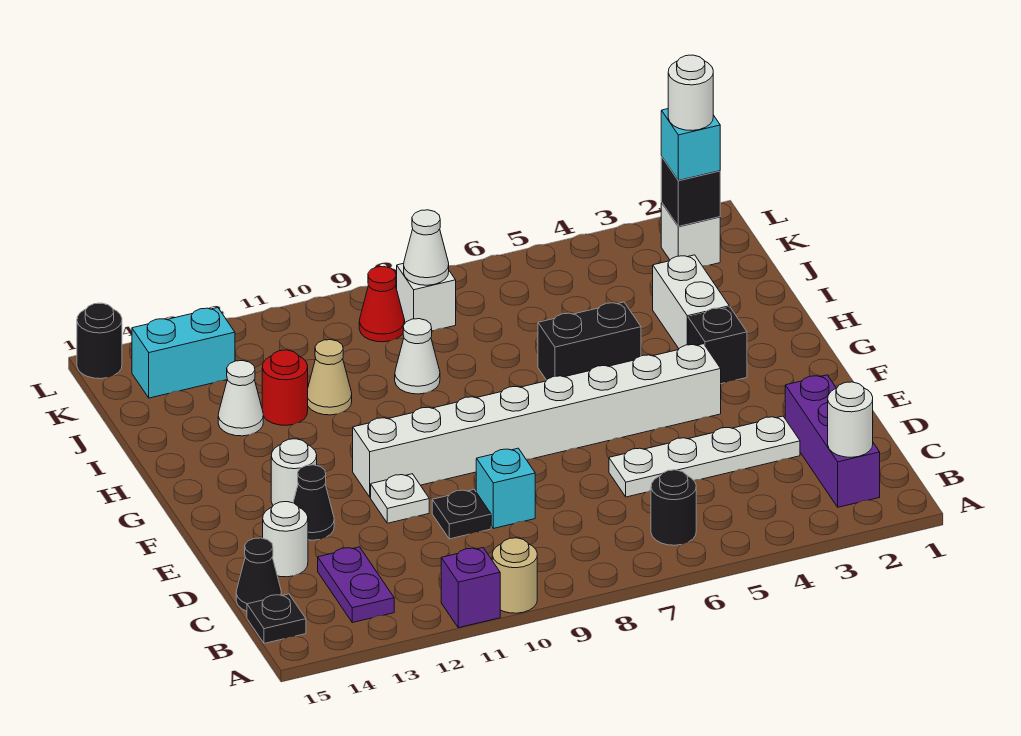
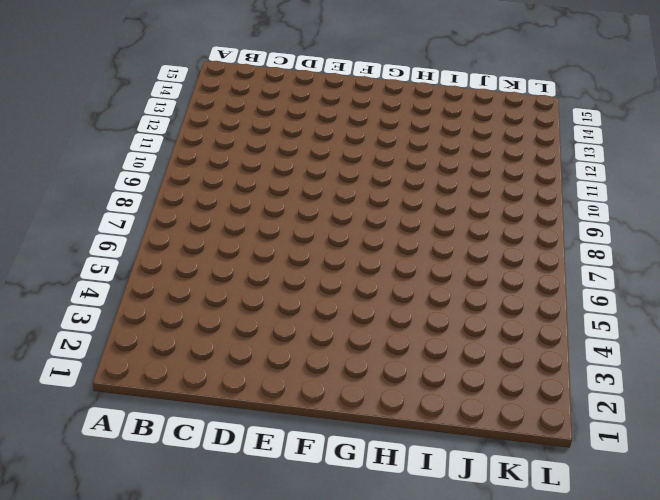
none -> tan 1x1 round brick [492,538,537,613]
none -> purple 1x1 brick [441,548,500,628]
none -> purple 1x3 brick [785,375,880,507]
none -> black 1x1 round brick [651,470,696,545]

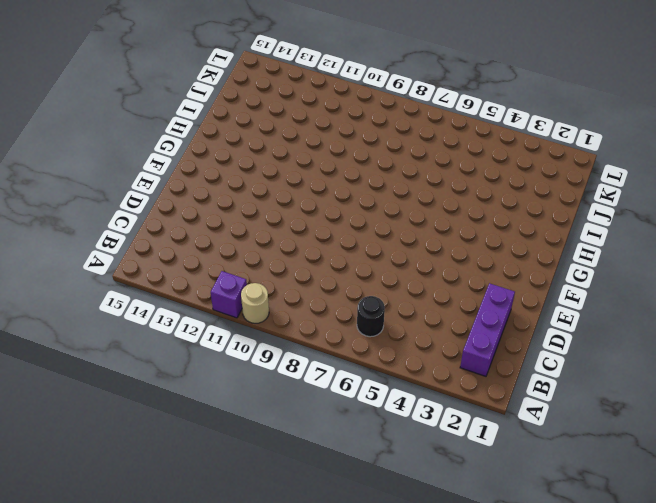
none -> purple 1x2 plate [318,547,394,623]
none -> black 1x1 plate [247,594,306,643]
none -> black 1x1 cone [236,538,281,611]
none -> white 1x4 plate [609,416,800,497]

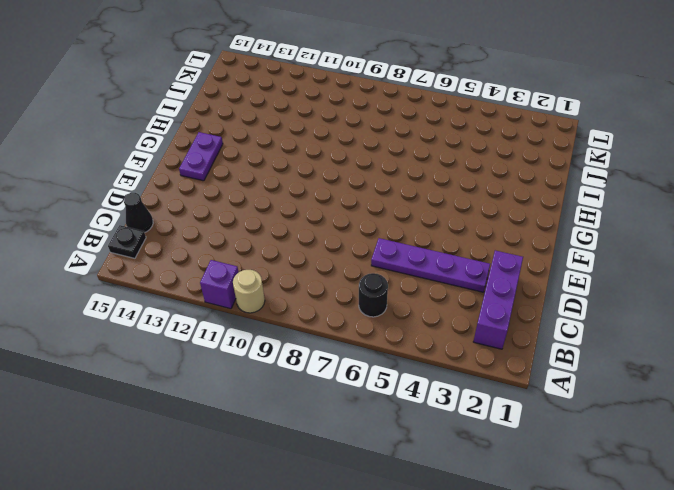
purple 1x4 plate [371,238,490,292] -> white 1x4 plate [609,416,800,497]
purple 1x2 plate [179,132,223,181] -> purple 1x2 plate moved to [318,547,394,623]
none -> cyan 1x1 brick [476,448,535,528]
none -> black 1x1 plate [432,490,491,539]
none -> white 1x1 round brick [263,502,308,577]
none -> white 1x1 plate [371,474,429,523]

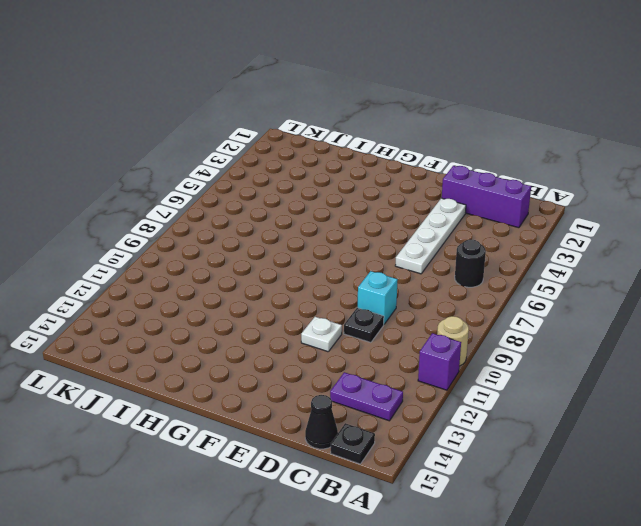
none -> white 1x1 round brick [263,502,308,577]
none -> black 1x1 cone [293,465,334,540]
none -> white 1x8 brick [353,344,721,497]
none -> white 1x1 round brick [271,439,317,505]

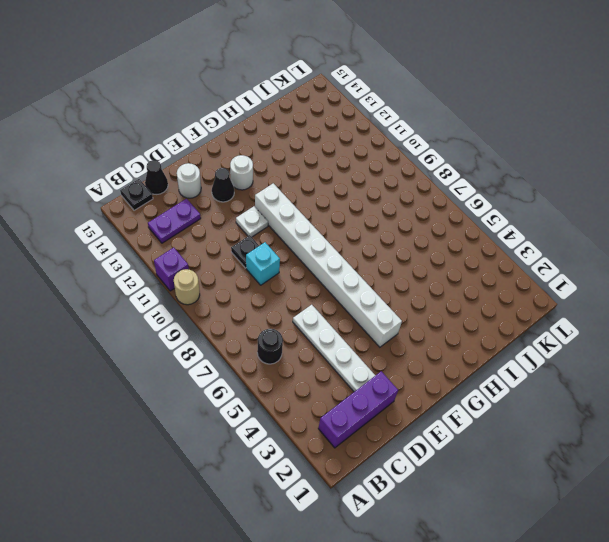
none -> black 1x1 brick [688,307,747,384]
none -> white 1x2 brick [653,255,729,348]
none -> black 1x2 brick [538,302,641,380]
none -> white 1x1 cone [395,319,440,394]

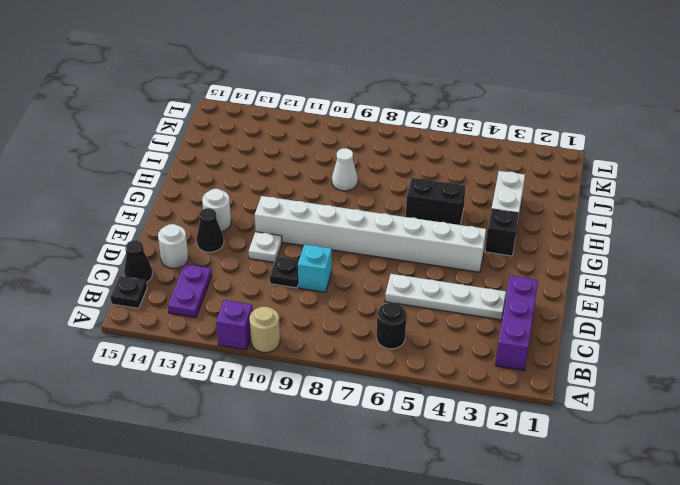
none -> tan 1x1 cone [308,340,352,415]
none -> red 1x1 round brick [262,350,308,425]
none -> white 1x1 cone [218,361,263,436]
none -> white 1x1 brick [661,203,720,266]

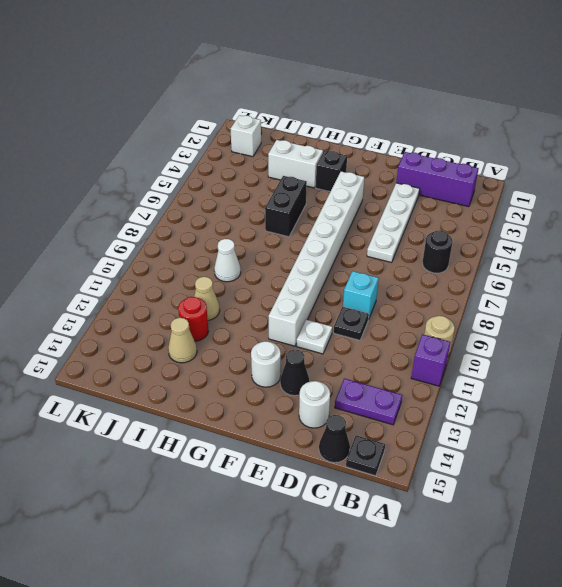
tan 1x1 cone [168,318,197,363] -> white 1x1 cone [218,361,263,436]
none -> white 1x1 brick [396,263,456,331]
none -> red 1x1 cone [359,266,405,342]
none -> cyan 1x2 brick [132,308,235,398]
none -> black 1x1 round brick [77,303,122,379]

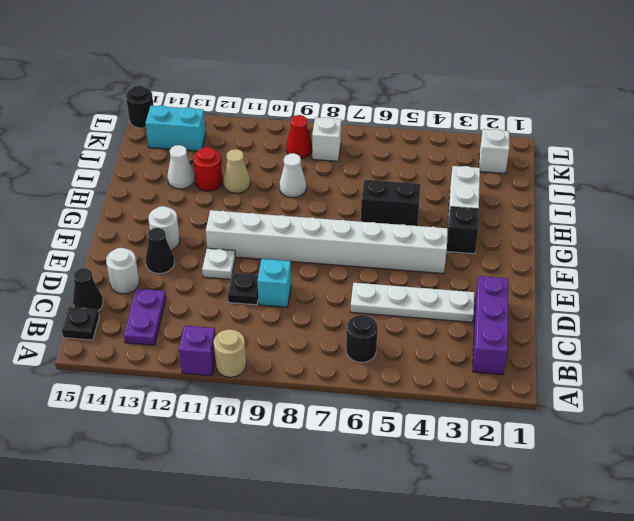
none -> white 1x1 round brick [828,382,873,457]
none -> black 1x1 brick [661,157,720,226]
none -> white 1x1 cone [404,210,449,285]
none -> cyan 1x1 brick [661,109,720,180]

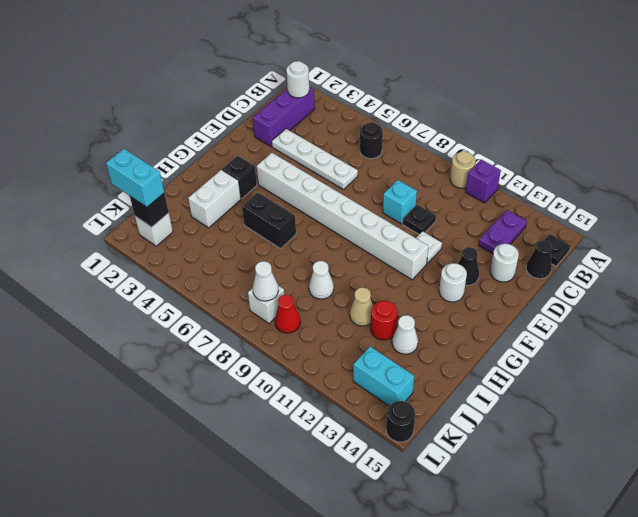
cyan 1x2 brick [106,149,164,207] -> cyan 1x1 brick [661,109,720,180]
none -> white 1x1 round brick [668,55,713,131]

